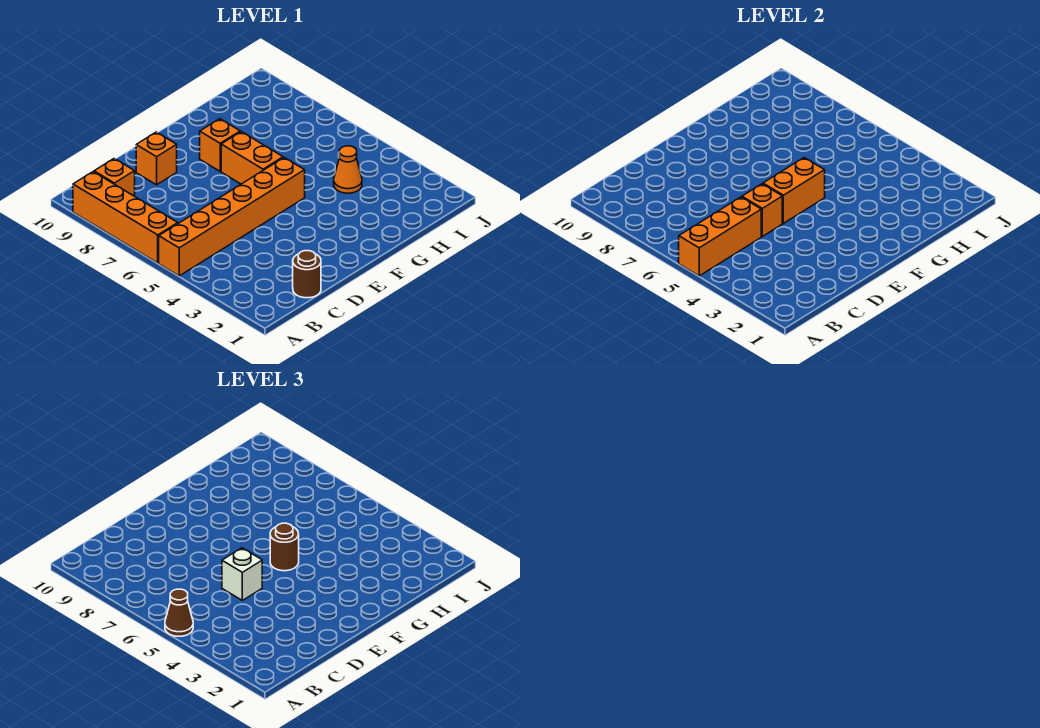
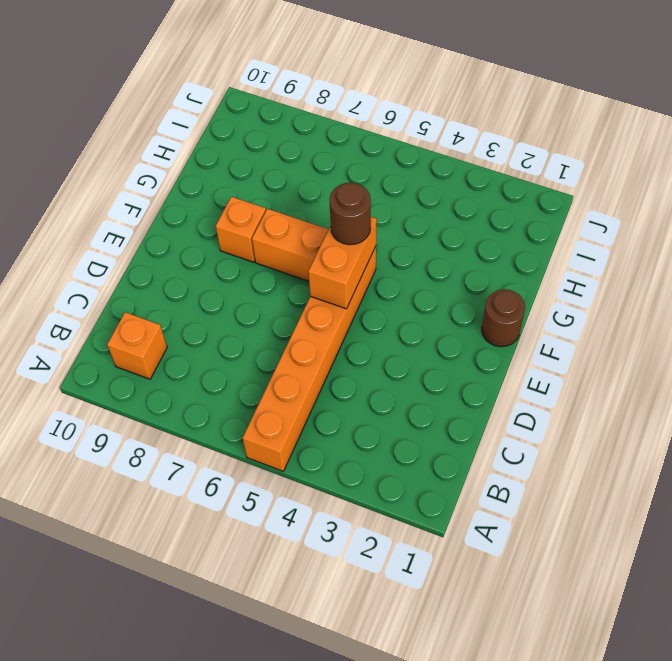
brown 1x1 round brick [482,289,525,347] -> brown 1x1 round brick moved to [293,251,321,298]
none -> orange 1x4 brick [73,172,178,263]
none -> orange 1x1 brick [136,132,177,185]
none -> orange 1x1 cone [334,146,362,193]

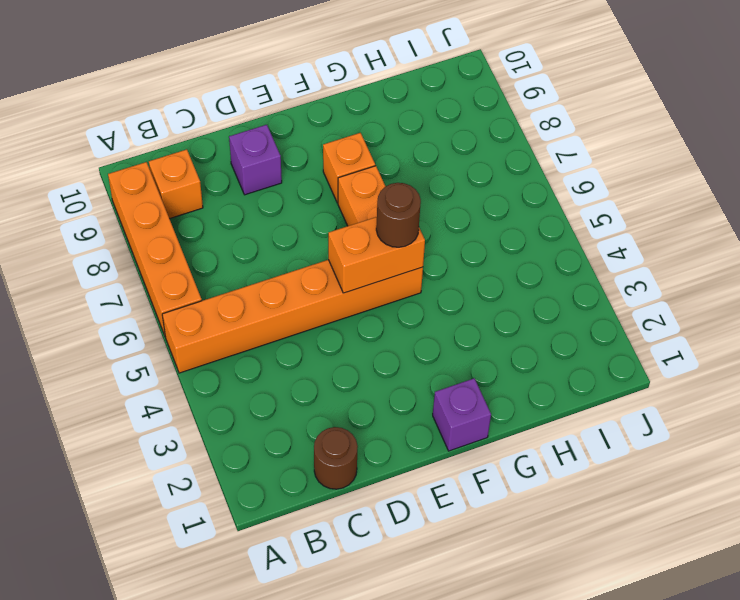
purple 1x1 brick [229,125,282,195] -> orange 1x1 brick [136,132,177,185]
purple 1x1 brick [433,378,491,451] -> none
none -> orange 1x1 cone [334,146,362,193]
none -> orange 1x3 brick [679,197,761,276]
none -> orange 1x1 brick [742,184,782,236]

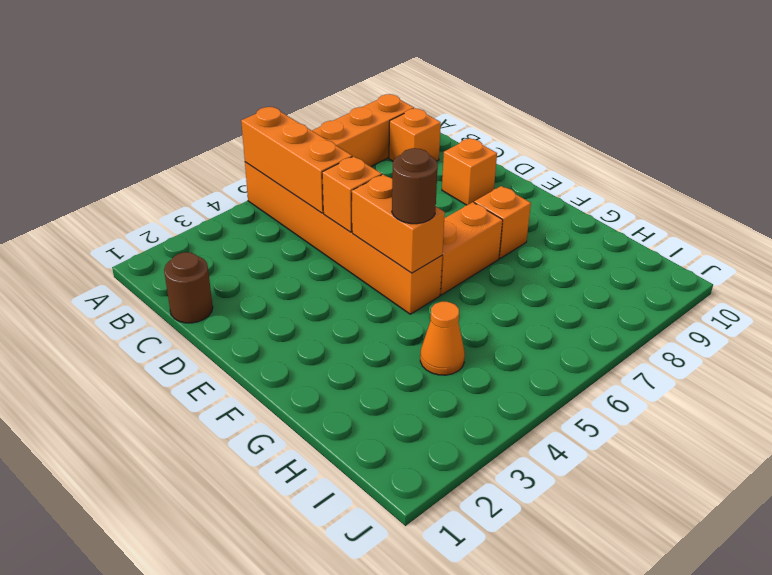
none -> brown 1x1 cone [165,589,193,636]
none -> white 1x1 brick [222,548,262,600]

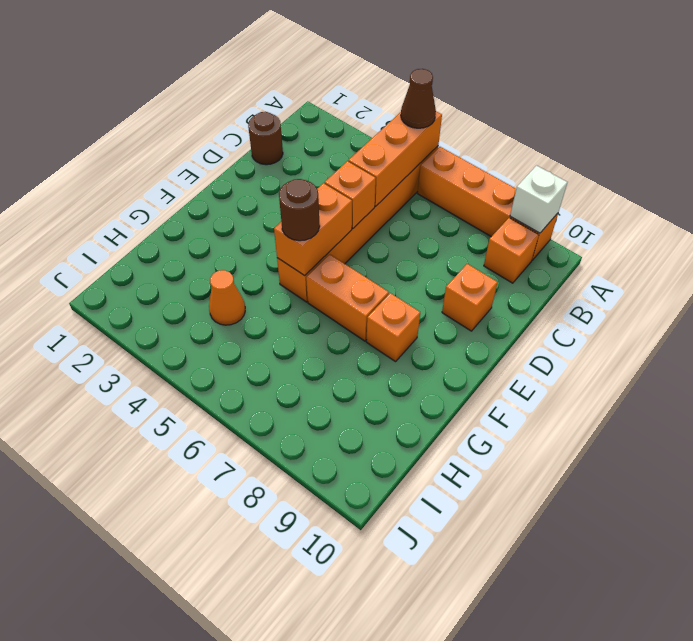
white 1x1 brick [510,166,567,233] -> white 1x1 brick moved to [222,548,262,600]

